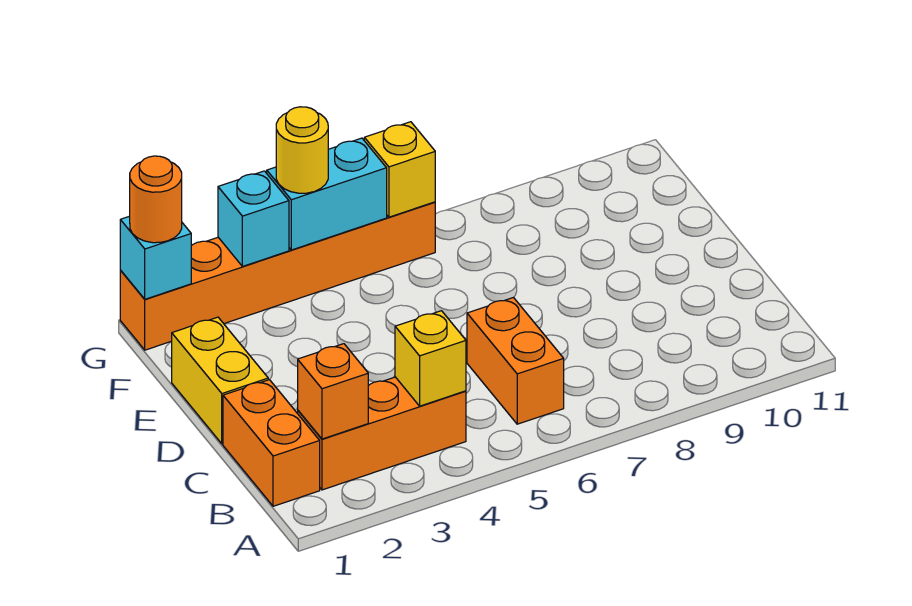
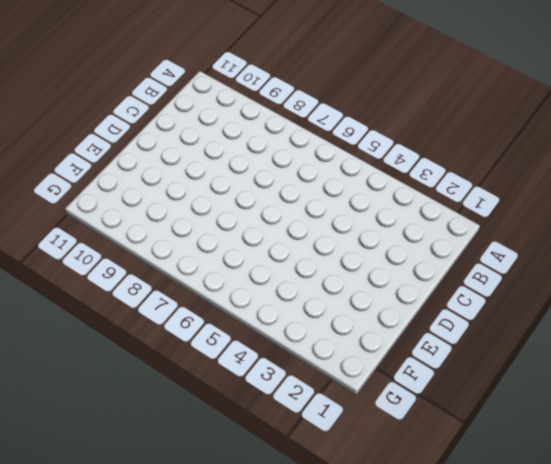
none -> orange 1x2 brick [223,380,320,506]
none -> orange 1x3 brick [298,377,466,490]
none -> orange 1x2 brick [467,297,564,424]

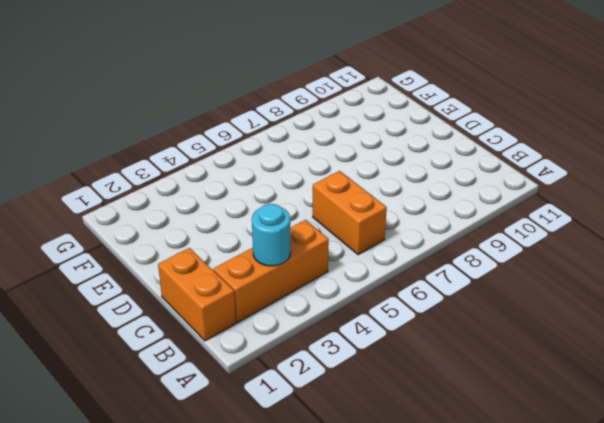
cyan 1x1 round brick [252,204,291,266] -> none
none -> yellow 1x2 brick [172,317,268,444]
none -> orange 1x6 brick [120,202,435,350]
none -> orange 1x1 brick [298,344,368,439]

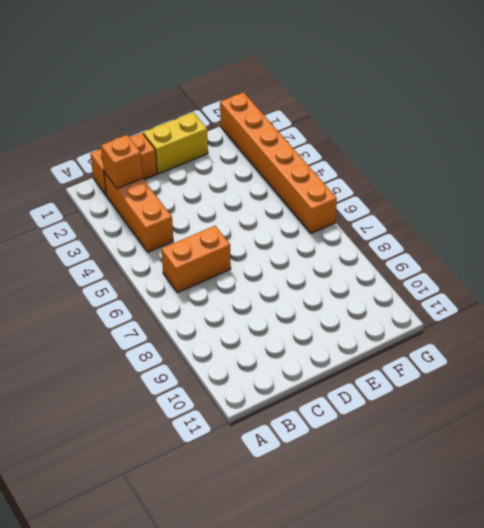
none -> yellow 1x1 brick [395,311,466,406]
none -> cyan 1x1 brick [120,216,191,299]
none -> cyan 1x1 brick [218,171,289,266]

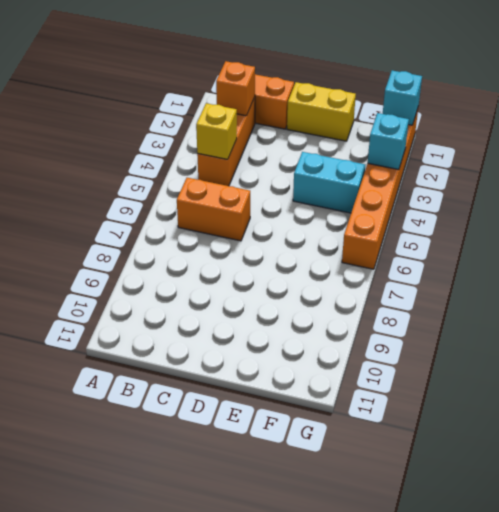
cyan 1x2 brick [293,152,365,213] -> cyan 1x2 brick turned to [267,138,387,250]
none -> yellow 1x1 brick [364,122,435,217]
none -> orange 1x1 round brick [130,156,182,243]
none -> yellow 1x1 round brick [276,107,328,193]

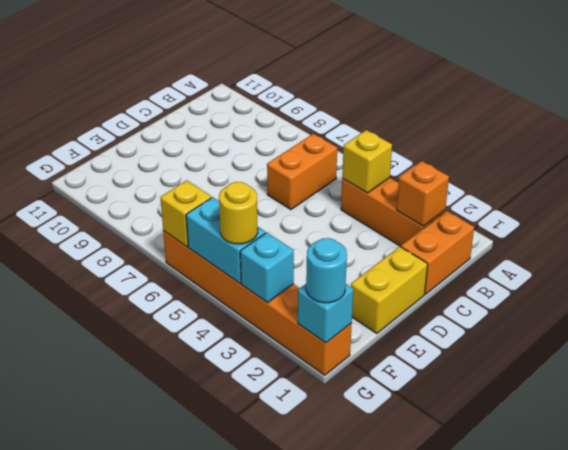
cyan 1x1 round brick [306,238,347,303] -> orange 1x1 round brick [130,156,182,243]

